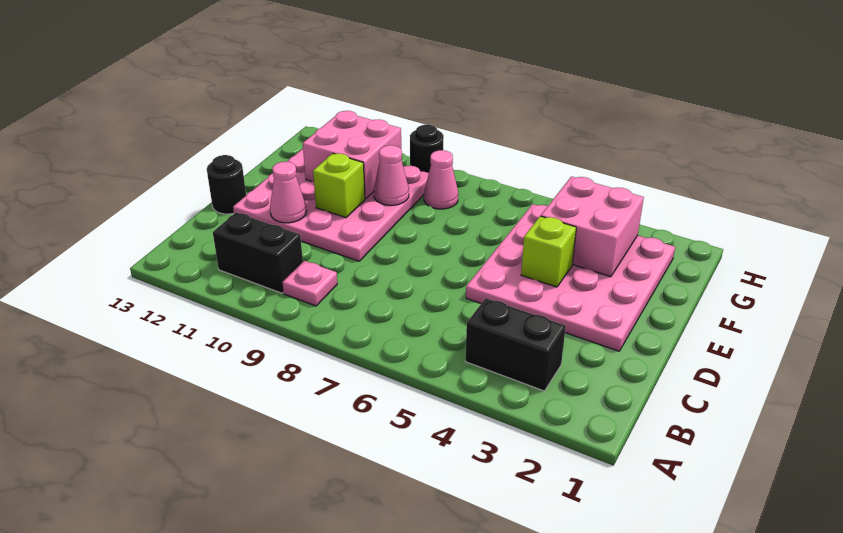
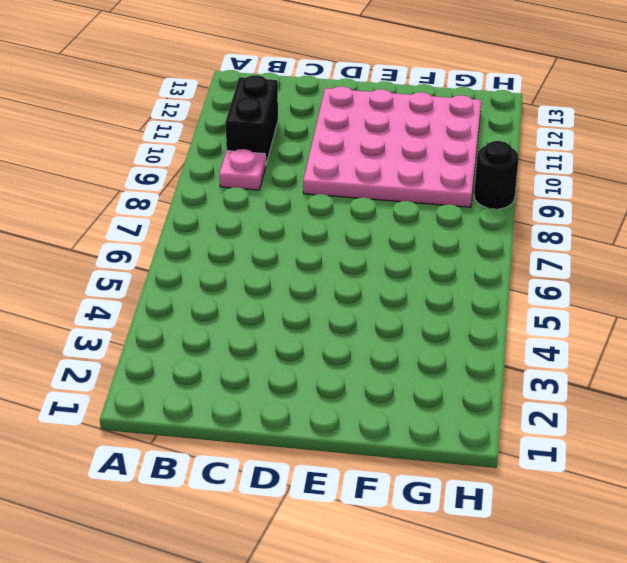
none -> black 1x2 brick [465,298,566,391]
none -> pink 4x4 plate [466,204,675,351]
none -> black 1x1 round brick [207,155,246,214]

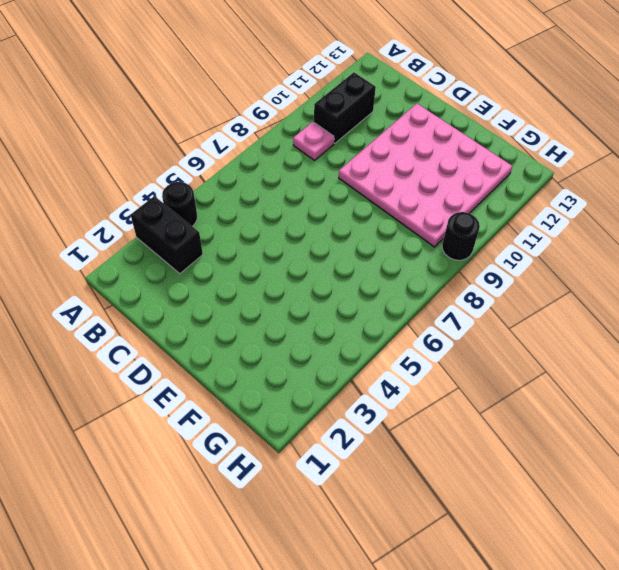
black 1x2 brick [131,196,203,274] -> black 1x2 brick turned to [465,298,566,391]
black 1x1 round brick [162,182,197,226] -> black 1x1 round brick moved to [207,155,246,214]
none -> pink 4x4 plate [466,204,675,351]
none -> pink 1x1 cone [424,150,458,209]
none -> pink 1x1 cone [270,162,307,223]

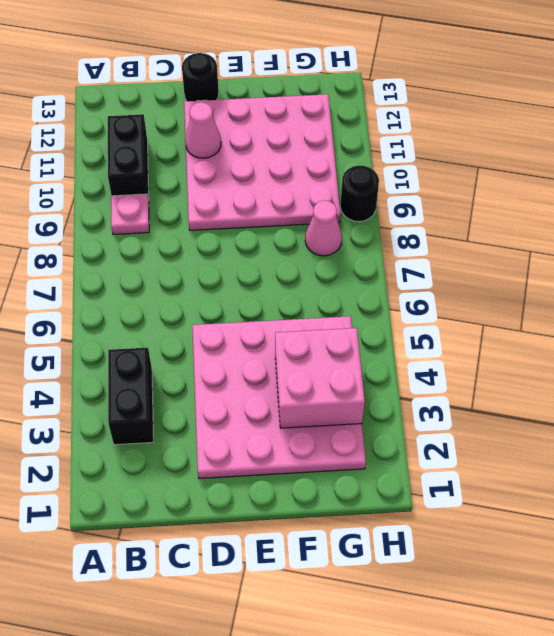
none -> lime 1x1 brick [521,216,576,287]
none -> lime 1x1 brick [313,153,365,218]
none -> pink 1x1 cone [374,145,409,205]

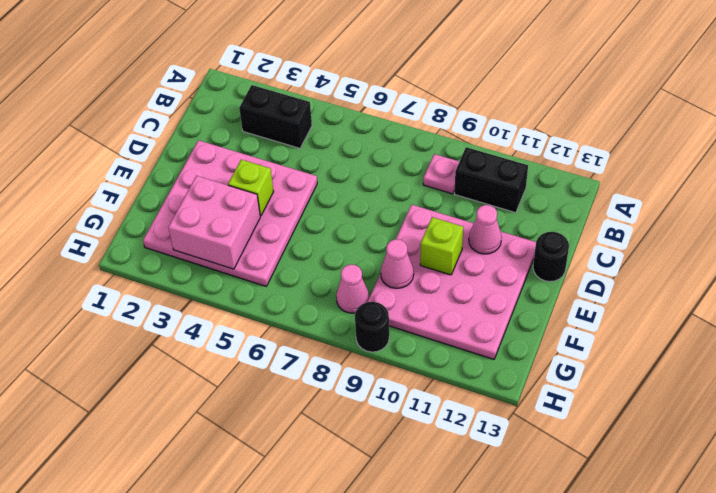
none -> pink 2x2 brick [303,111,401,199]

